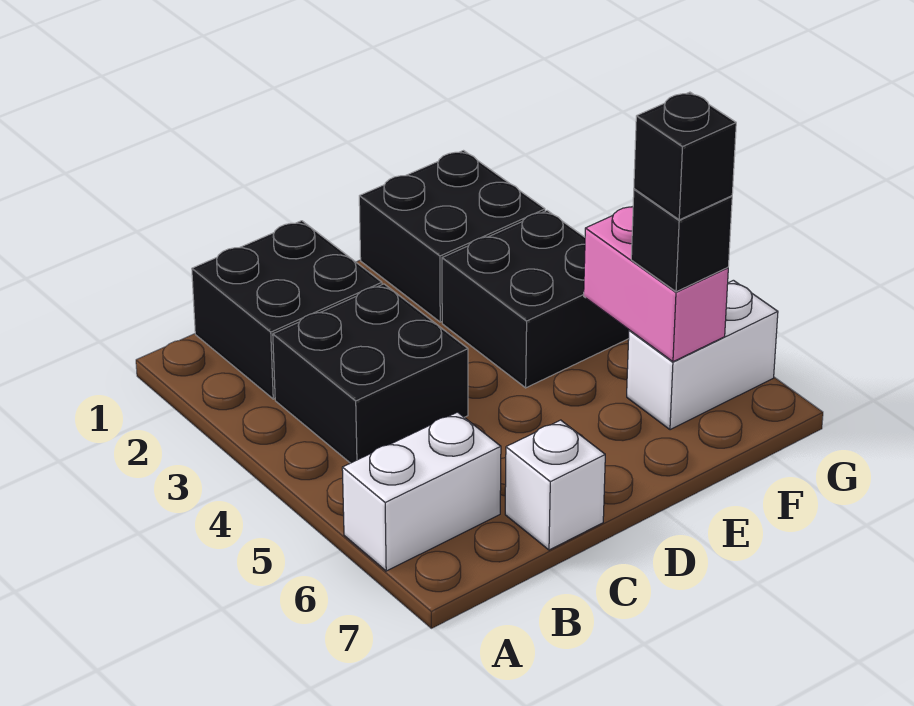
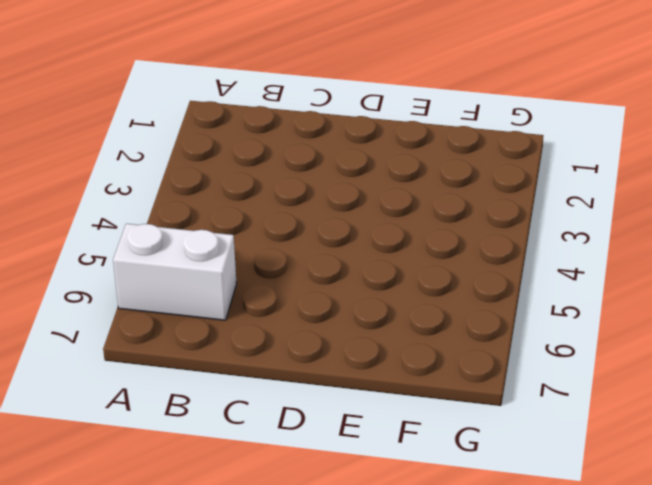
none -> black 2x2 brick [192,221,382,399]
none -> black 2x2 brick [273,284,468,463]

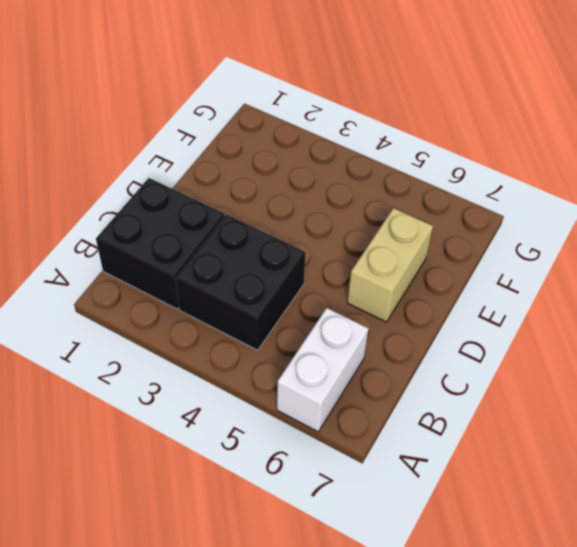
tan 1x2 brick [347,208,433,322] -> none
none -> white 1x1 brick [505,420,605,550]
none -> black 2x2 brick [359,151,545,322]

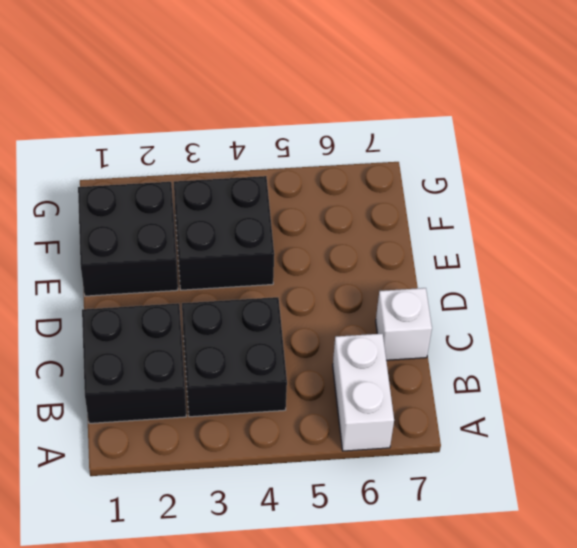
none -> white 1x2 brick [627,280,778,430]
none -> pink 1x2 brick [584,207,728,362]

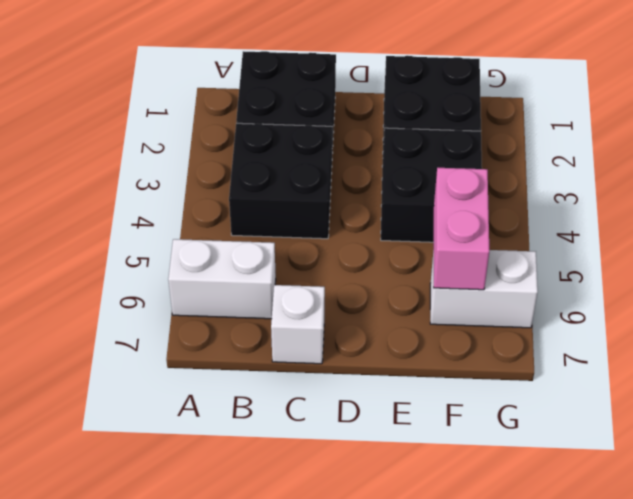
none -> black 1x1 brick [631,189,732,292]
none -> black 1x1 brick [634,92,736,220]

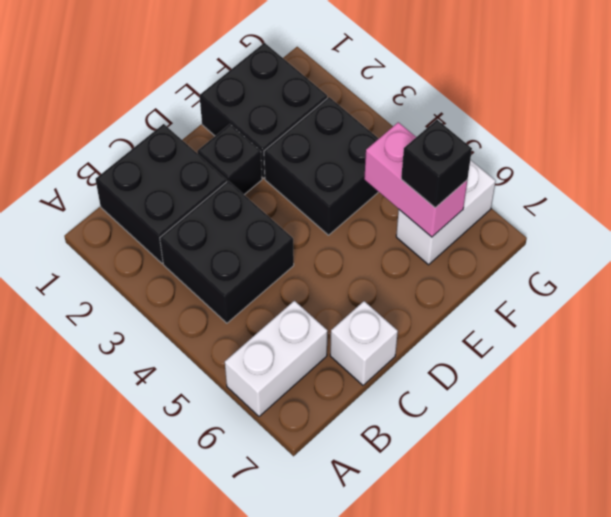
black 1x1 brick [197,124,262,195] -> black 1x1 brick moved to [634,92,736,220]

